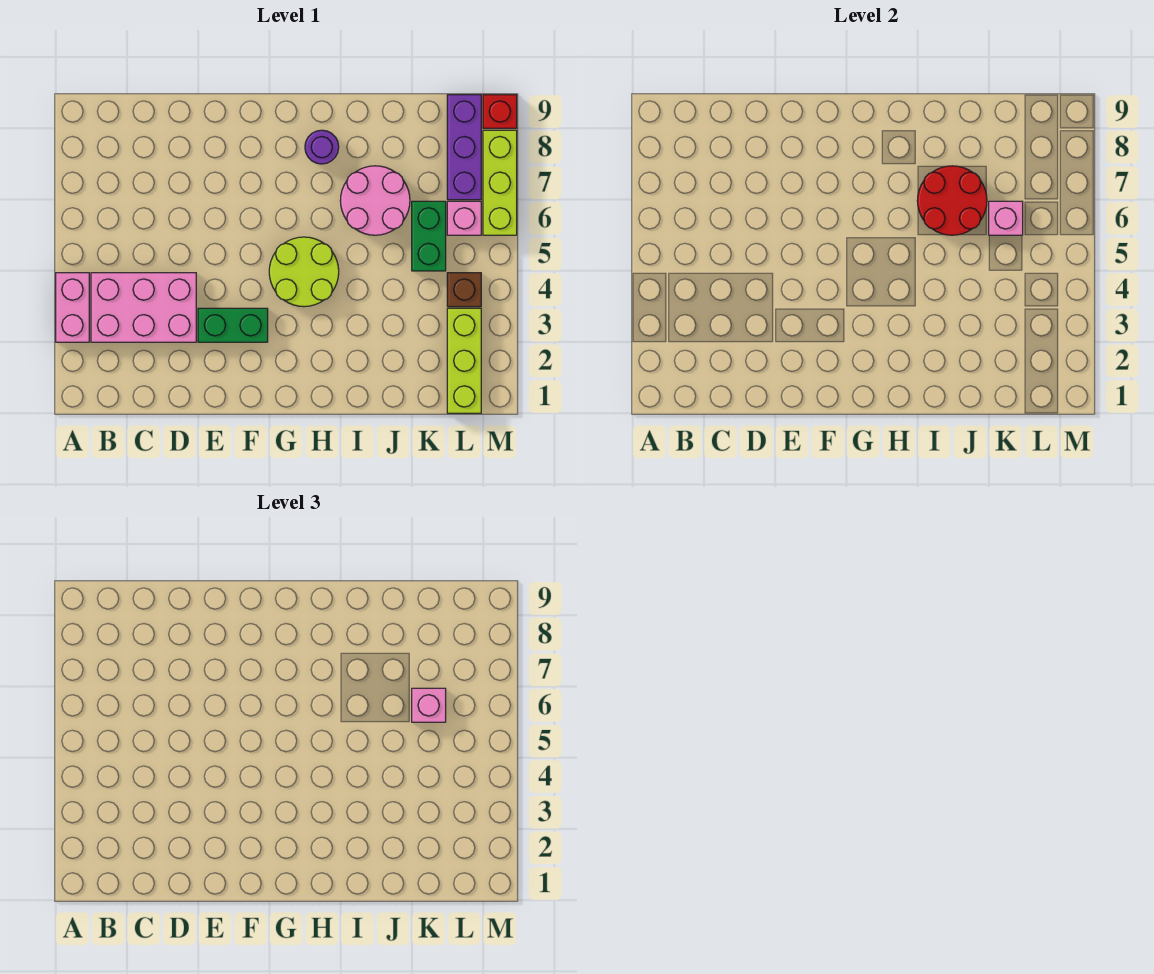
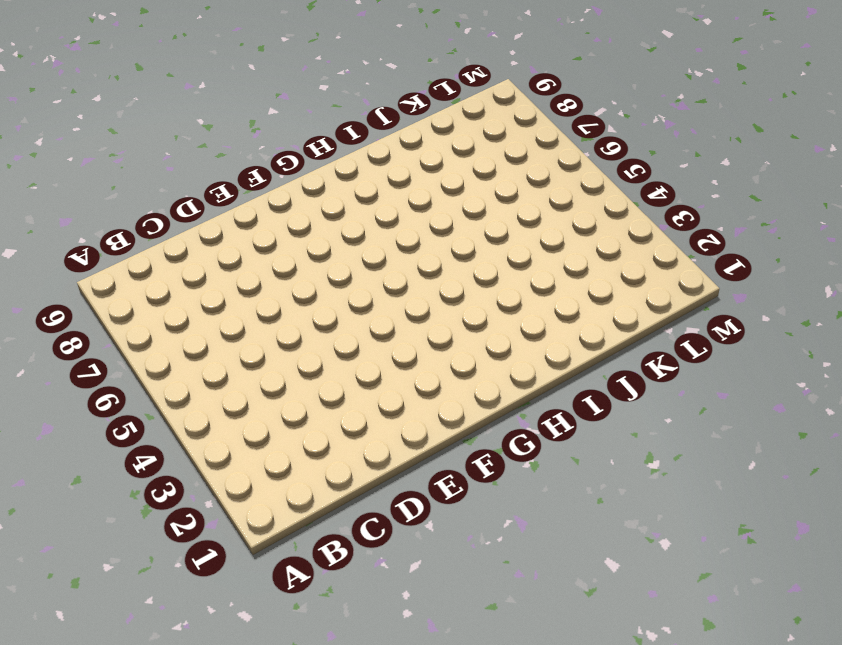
none -> pink 1x2 brick [56,273,89,342]
none -> pink 2x3 brick [91,273,196,342]
none -> green 1x2 brick [198,308,268,342]

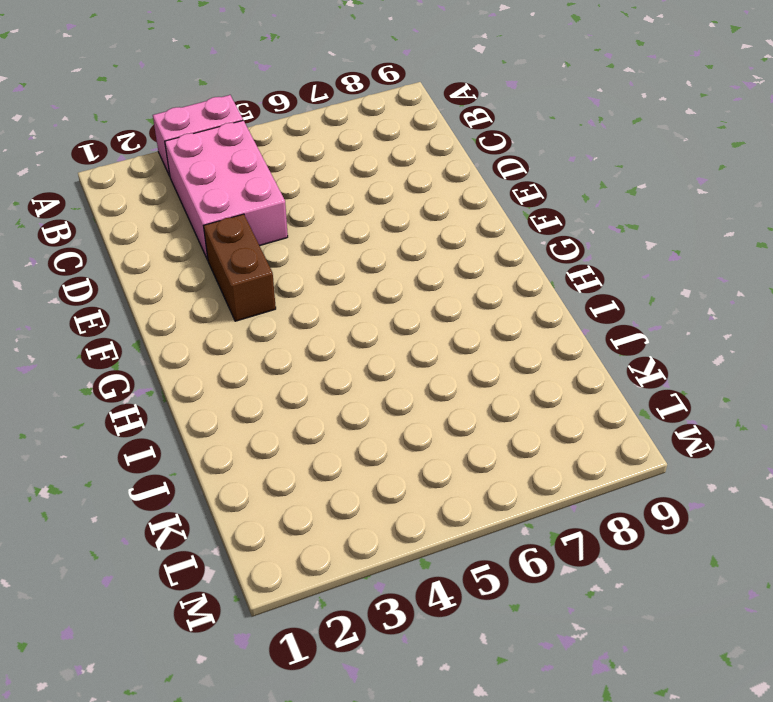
brown 1x2 brick [204,214,276,321] -> green 1x2 brick [198,308,268,342]
none -> lime 2x2 round brick [269,237,339,307]
none -> purple 1x1 round brick [305,130,339,164]
none -> pink 2x2 round brick [340,166,410,235]

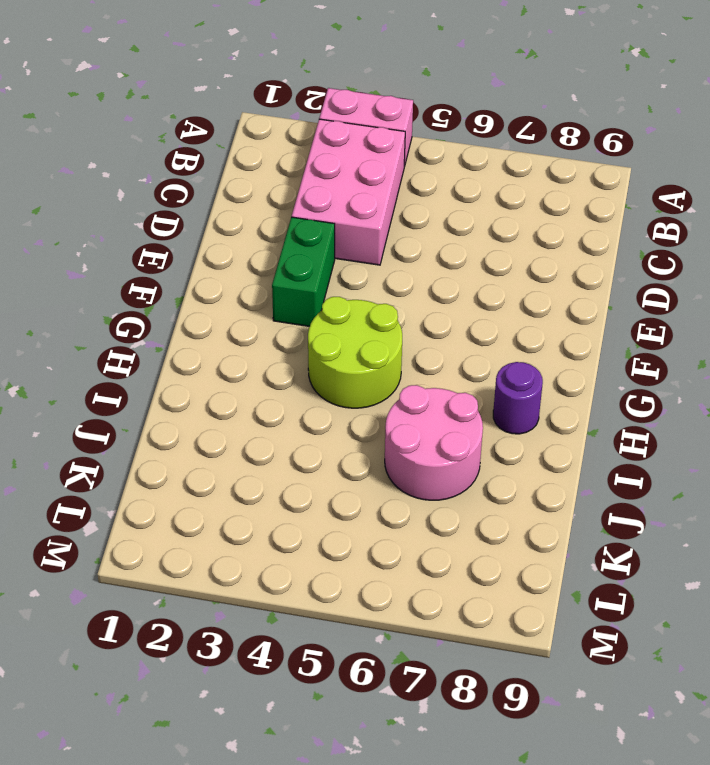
none -> green 1x2 brick [412,201,446,271]
none -> lime 1x3 brick [447,308,481,413]
none -> brown 1x1 brick [447,273,481,307]

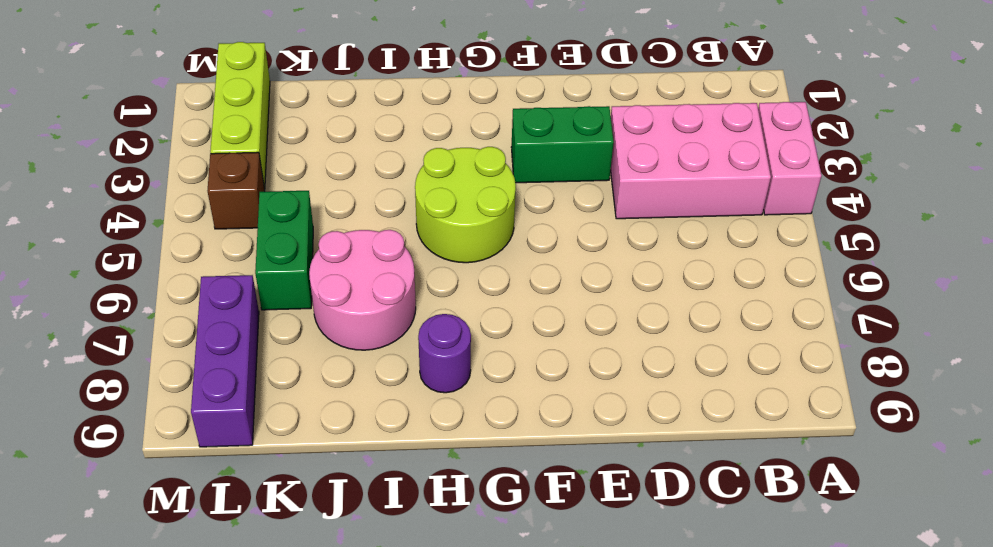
none -> pink 1x1 brick [447,201,481,235]
none -> lime 1x3 brick [483,130,517,235]
none -> red 1x1 brick [483,95,517,128]

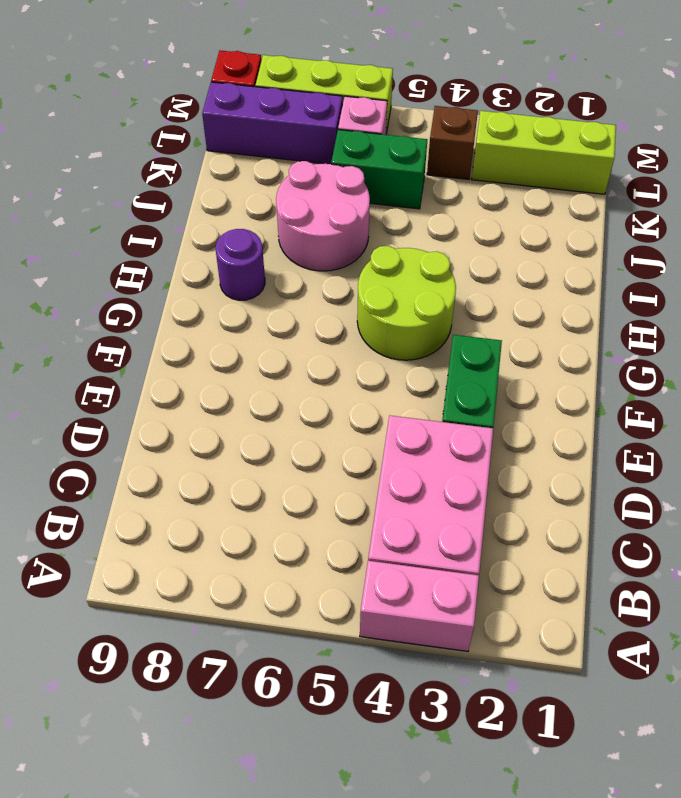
none -> red 2x2 round brick [917,166,987,235]
none -> pink 1x1 brick [989,201,1023,235]
none -> pink 1x1 brick [412,688,446,722]

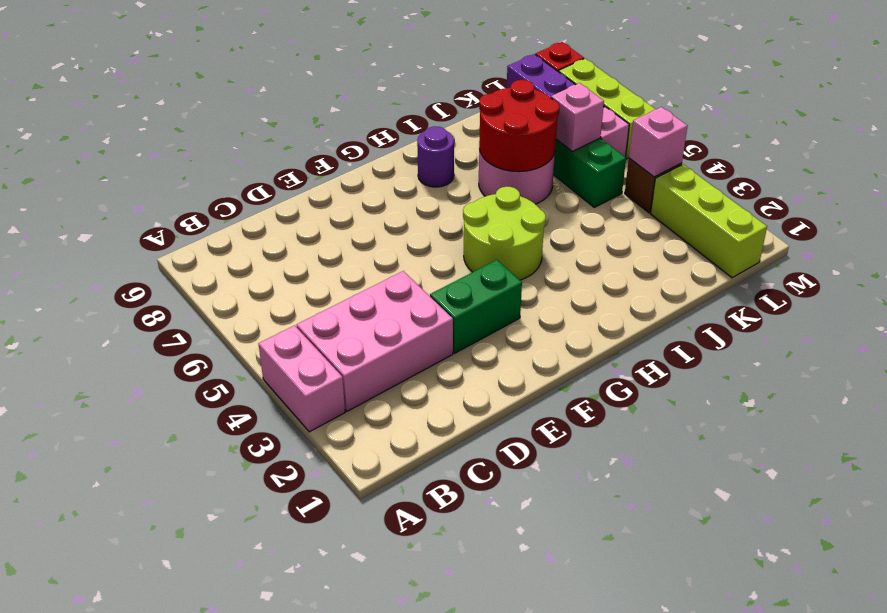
pink 1x1 brick [629,107,687,177] -> pink 1x1 brick moved to [412,688,446,722]

